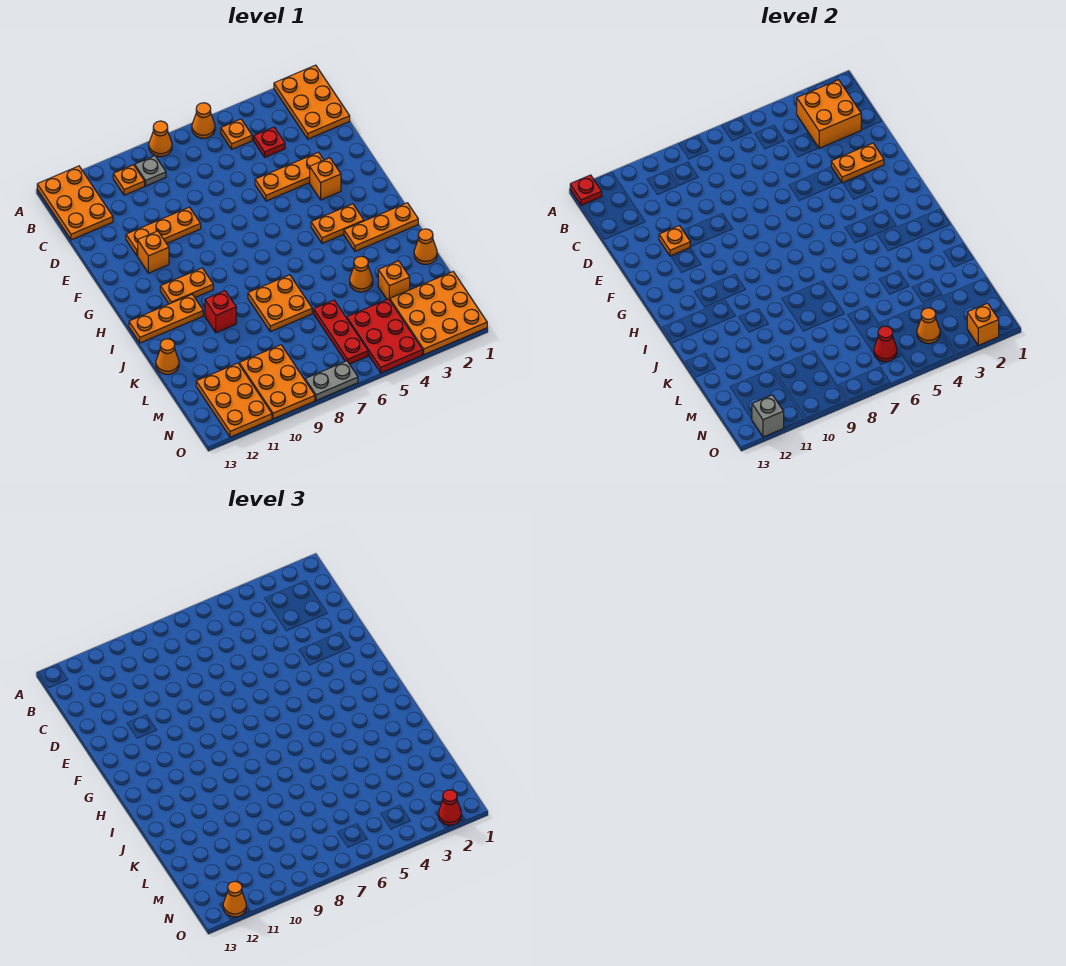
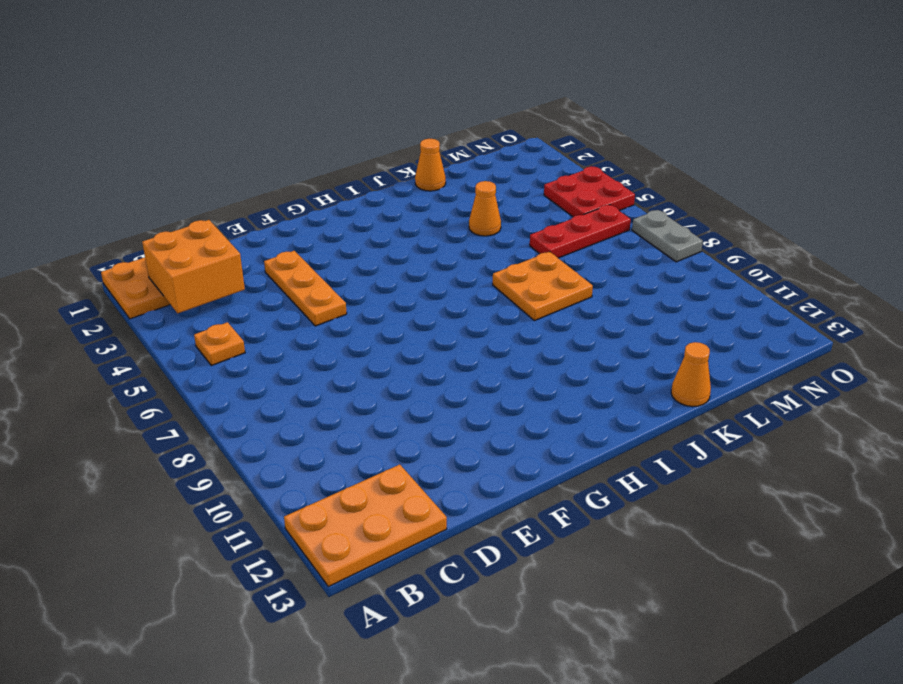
red 2x2 plate [544,166,635,217] -> red 2x3 plate [347,299,423,373]
none -> orange 1x1 cone [192,103,215,138]
none -> orange 1x1 cone [149,121,172,157]
none -> grey 1x1 plate [135,156,166,186]
none -> orange 1x1 plate [113,165,145,195]

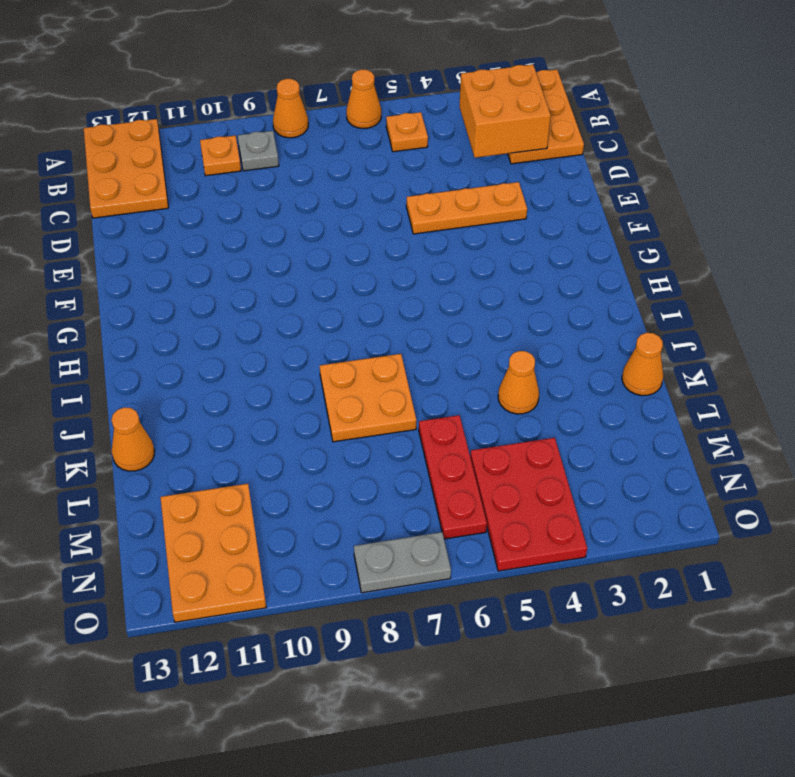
none -> red 1x1 plate [254,127,285,157]
none -> orange 1x3 plate [126,207,201,256]
none -> orange 1x1 brick [310,158,341,200]
none -> orange 1x1 brick [138,231,169,273]

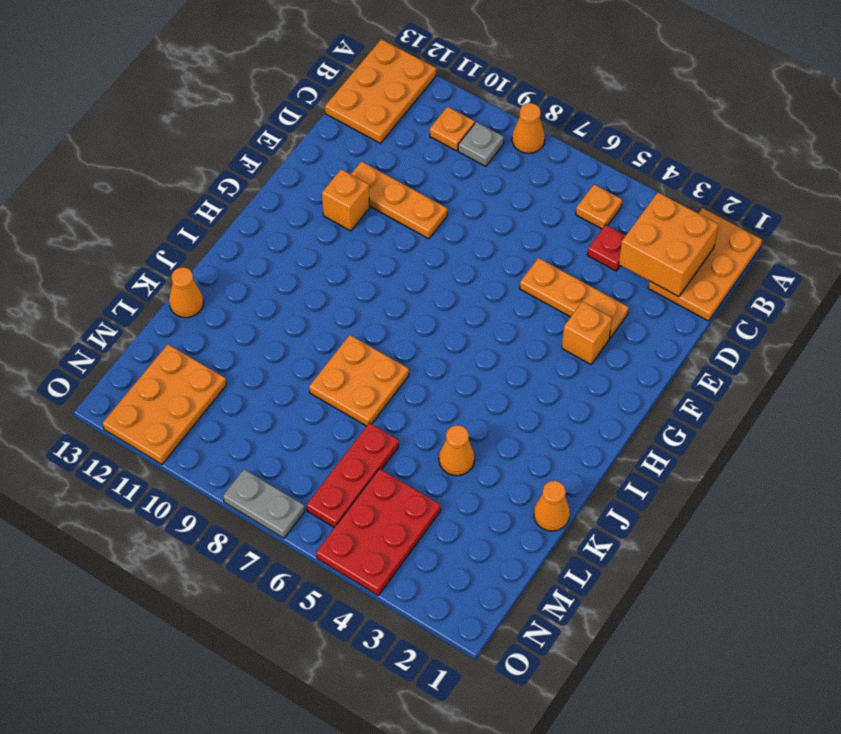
none -> orange 1x1 cone [192,103,215,138]
none -> orange 1x2 plate [311,204,364,243]
none -> orange 1x2 plate [160,268,213,304]
none -> orange 1x3 plate [344,203,418,251]

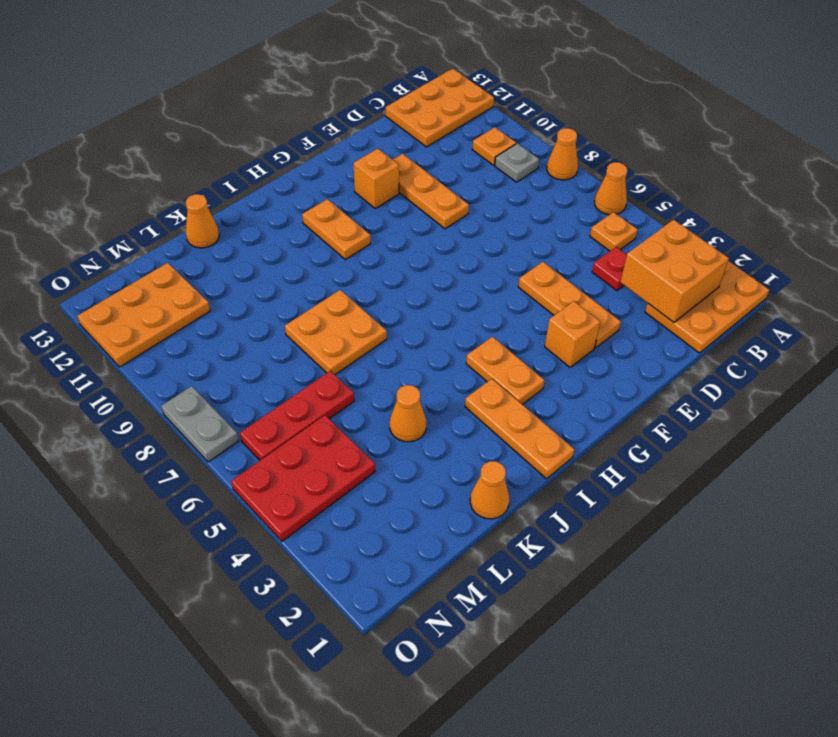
none -> orange 1x3 plate [129,294,203,343]
none -> red 1x1 brick [205,291,236,333]
none -> orange 1x1 brick [378,261,410,300]
none -> orange 3x3 plate [390,272,487,354]

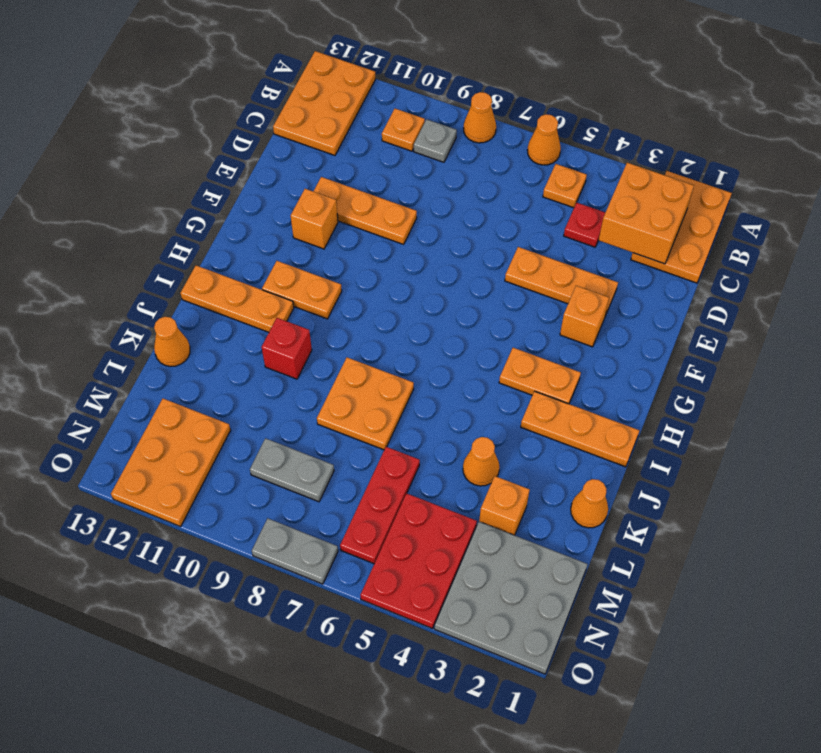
grey 3x3 plate [434,522,588,674] -> orange 3x3 plate [390,272,487,354]
grey 1x2 plate [250,438,334,502] -> orange 2x3 plate [239,345,315,419]
none -> red 1x1 plate [570,175,602,206]
none -> orange 1x2 plate [831,143,884,183]
none -> orange 1x1 plate [659,226,690,256]
none -> orange 1x1 cone [917,308,940,343]

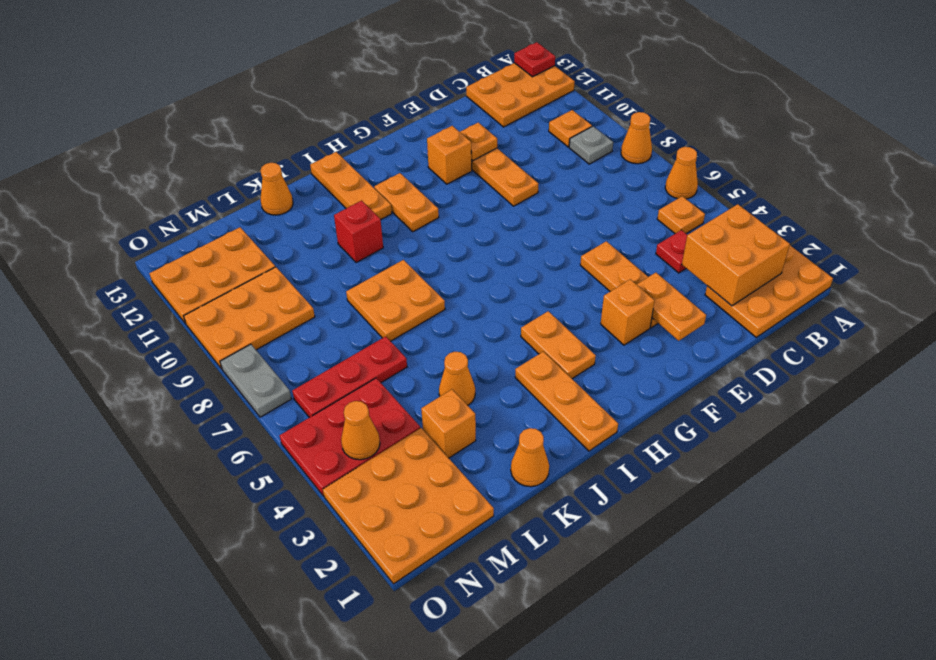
none -> red 1x1 cone [874,326,897,362]
none -> orange 1x1 brick [967,303,999,345]
none -> grey 1x1 brick [752,395,784,437]
none -> red 1x1 cone [438,790,461,825]

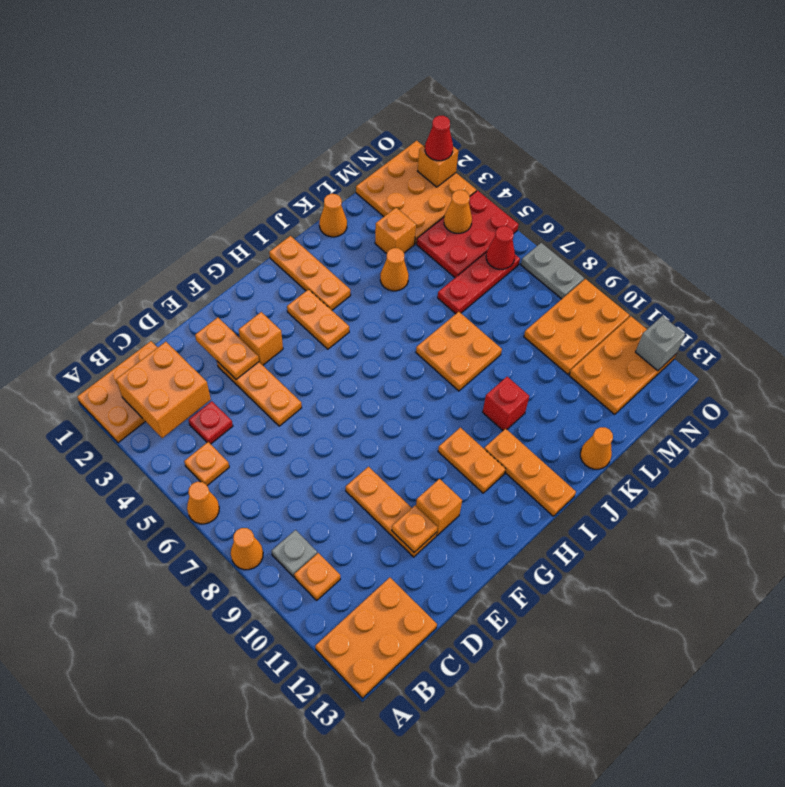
none -> red 1x1 plate [570,175,602,206]
none -> orange 1x1 cone [223,881,246,917]

